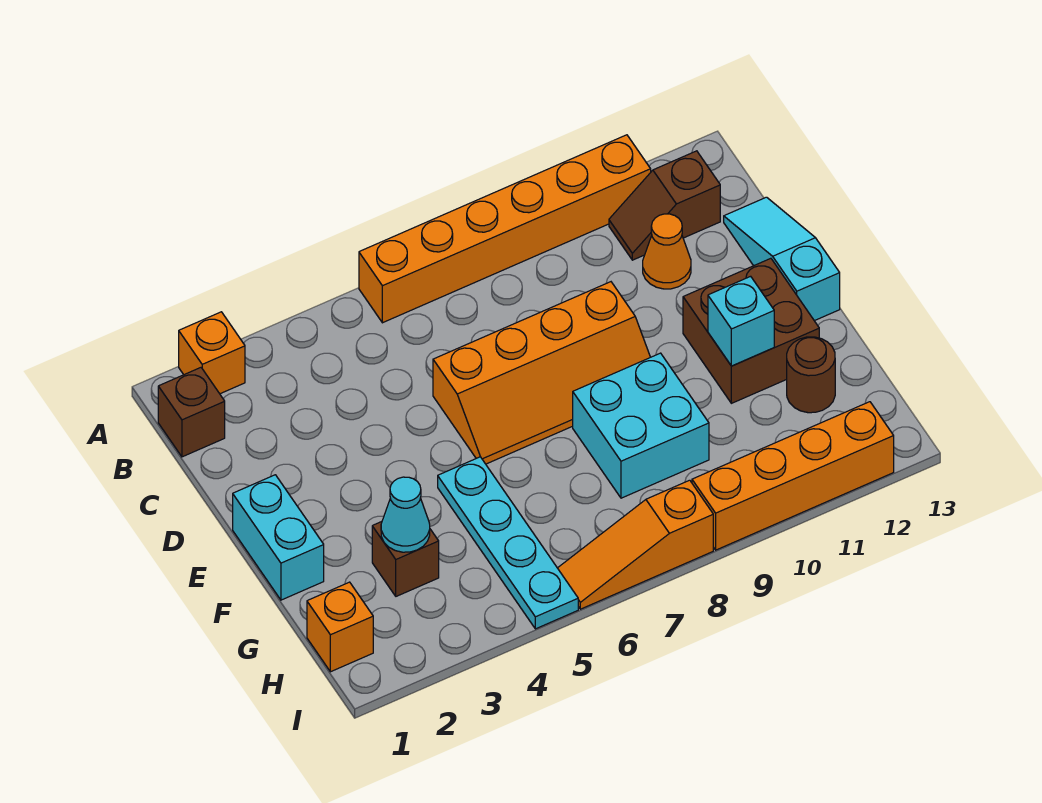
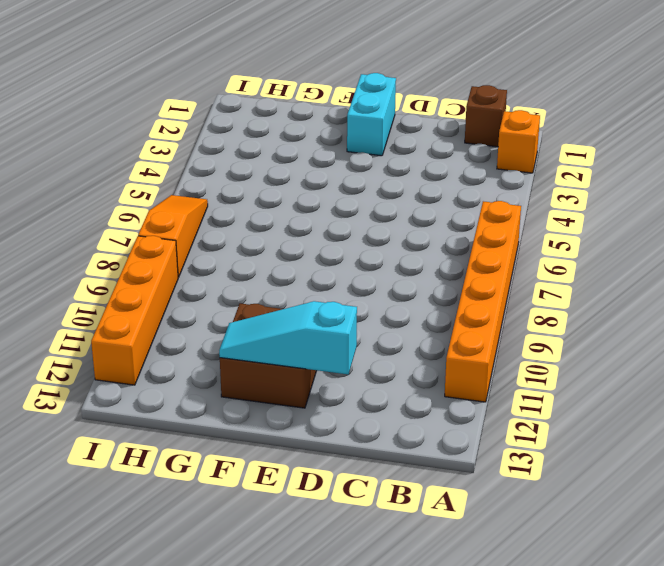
cyan 1x3 slope [219,301,357,374] -> cyan 1x3 slope turned to [724,197,840,321]
cyan 1x2 brick [347,73,396,156] -> cyan 1x2 brick turned to [233,475,324,600]
none -> brown 1x2 slope [609,151,720,260]
none -> orange 1x1 cone [643,214,691,289]
none -> orange 2x4 slope [433,282,650,464]

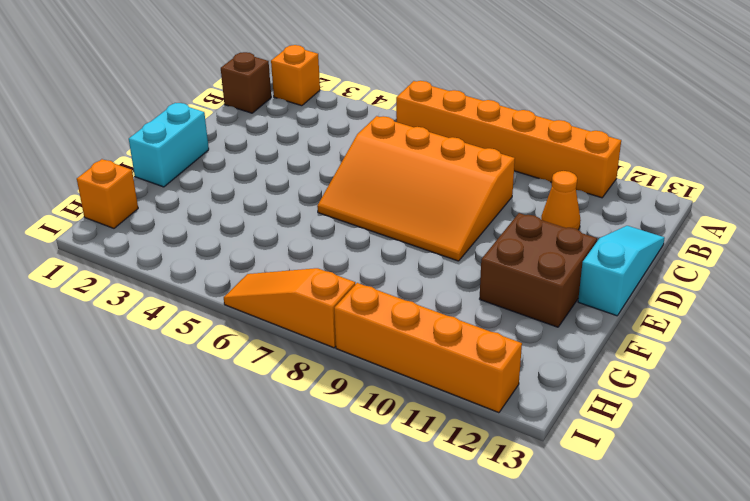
orange 3x4 slope [317,116,515,261] -> orange 2x4 slope [433,282,650,464]
none -> brown 1x2 slope [609,151,720,260]
none -> cyan 1x4 plate [438,457,578,629]
none -> cyan 2x2 brick [573,353,709,498]

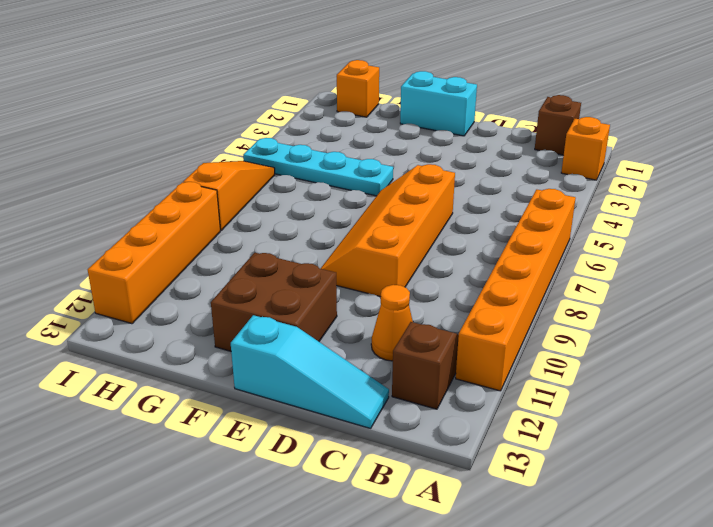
none -> cyan 2x2 brick [573,353,709,498]
none -> brown 1x1 brick [372,522,439,596]
none -> brown 1x1 round brick [787,337,835,413]

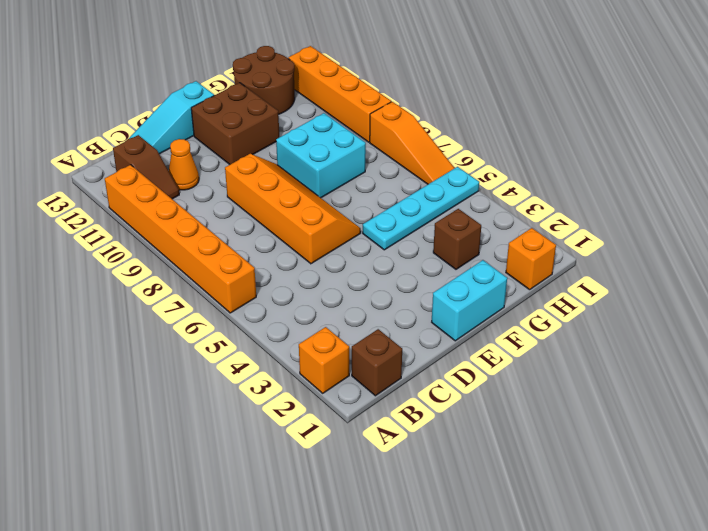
brown 2x2 round brick [233,46,295,115] -> brown 1x1 round brick [787,337,835,413]
none -> cyan 1x1 brick [708,276,774,366]
none -> cyan 1x1 cone [381,477,430,552]

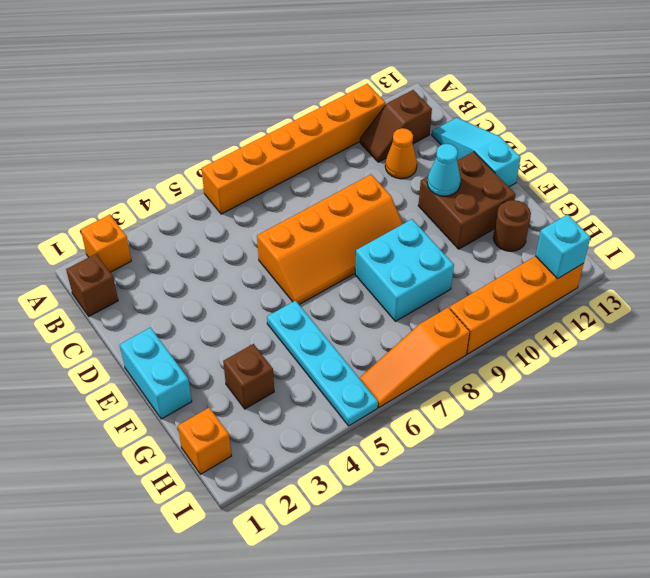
cyan 1x1 cone [427,144,461,196] -> cyan 1x1 cone moved to [381,477,430,552]
cyan 1x1 brick [535,214,590,279] -> cyan 1x1 brick moved to [708,276,774,366]

